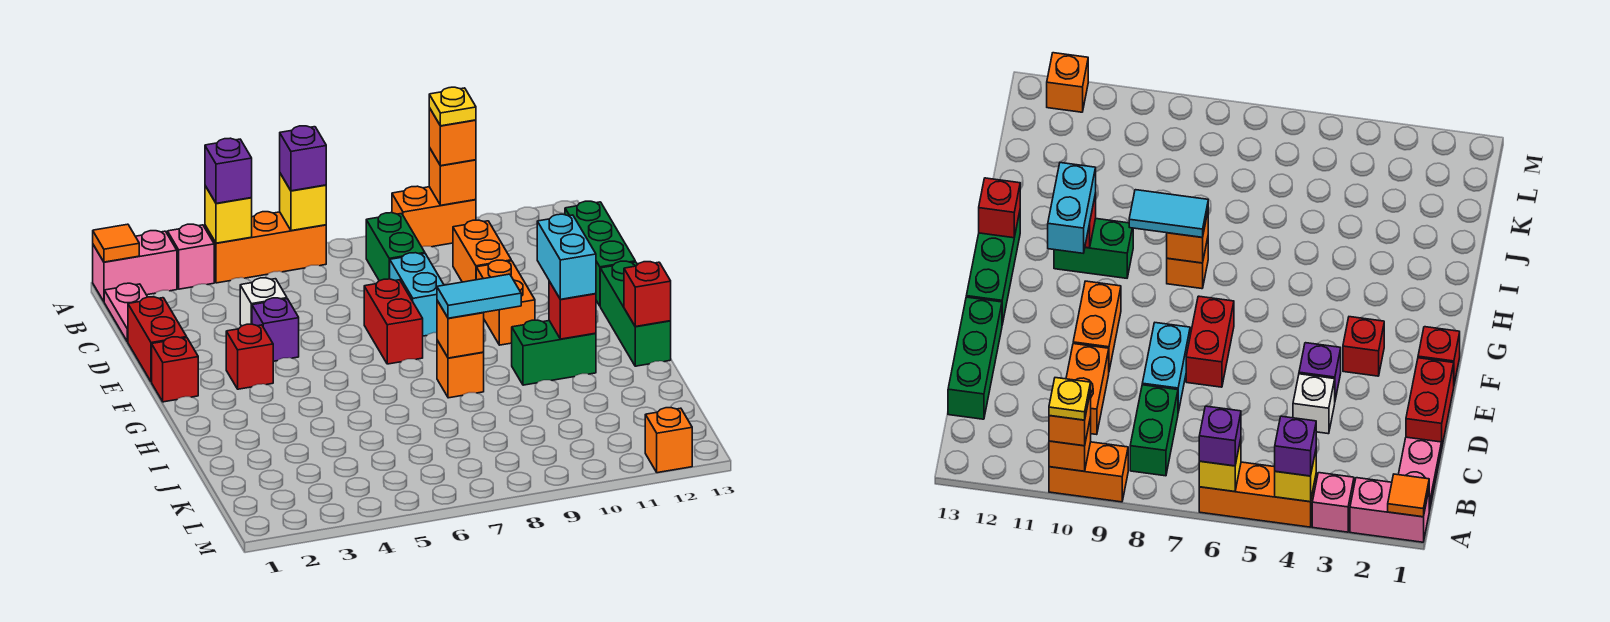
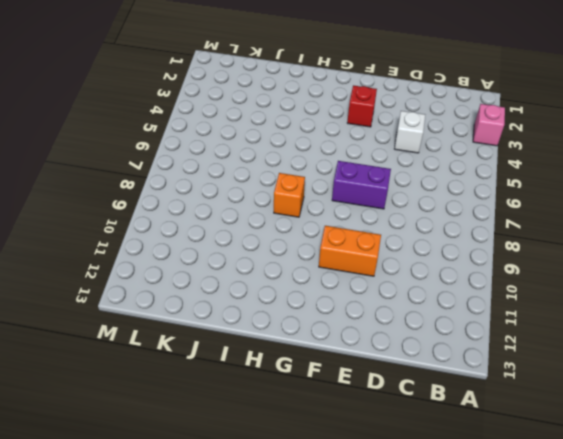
purple 1x2 brick [332,161,391,209] -> red 1x2 brick [364,279,423,364]
none -> pink 1x2 brick [93,231,177,301]
none -> orange 1x3 brick [205,212,326,283]
none -> orange 1x2 brick [392,186,476,247]
none -> pink 1x2 plate [104,283,147,342]

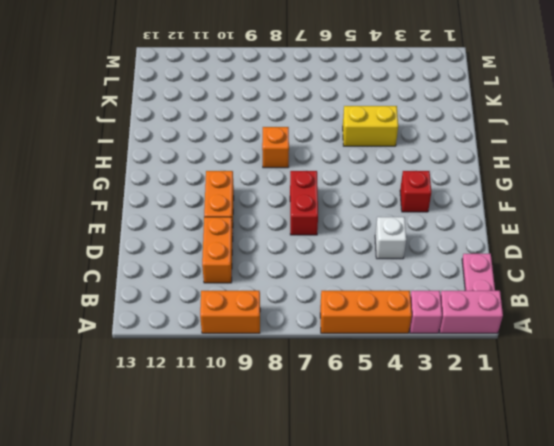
yellow 1x2 brick [343,106,398,146] -> none
none -> green 1x2 brick [366,213,425,281]
none -> green 1x3 brick [565,201,635,306]
none -> red 1x2 brick [128,297,187,382]
none -> cyan 1x2 brick [390,253,444,336]

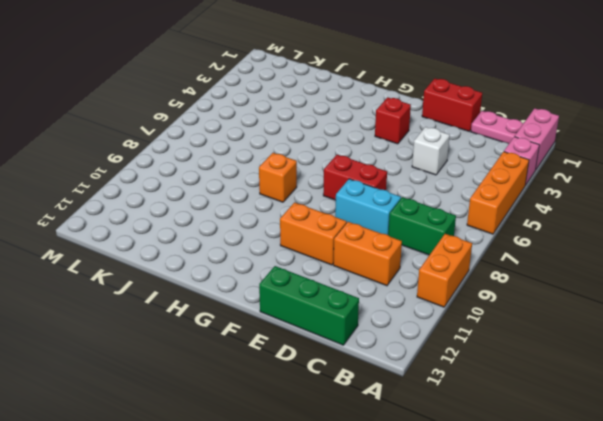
none -> purple 1x1 brick [252,298,299,361]
none -> red 1x1 brick [152,337,198,402]
none -> green 1x3 brick [600,261,671,366]
none -> green 1x2 brick [512,320,596,385]

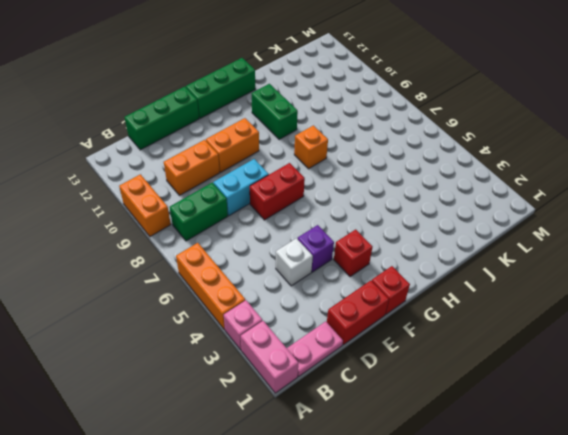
none -> orange 1x1 brick [645,408,692,473]
none -> orange 1x1 tile [93,224,139,262]
none -> yellow 1x1 brick [205,186,252,243]
none -> yellow 1x1 brick [280,174,326,231]

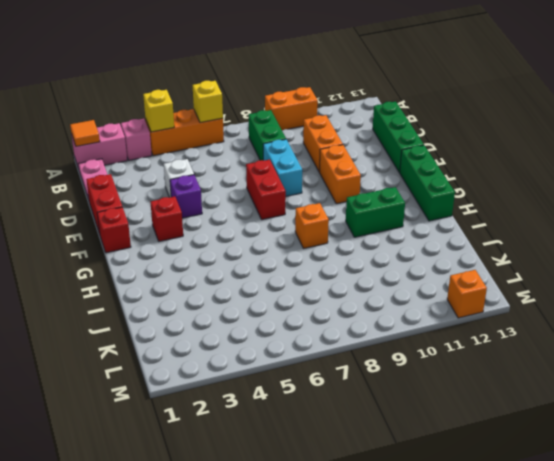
none -> orange 1x1 brick [429,148,476,205]
none -> orange 1x1 brick [437,301,484,358]
none -> red 1x1 brick [549,281,596,339]
none -> red 1x1 brick [624,262,671,327]

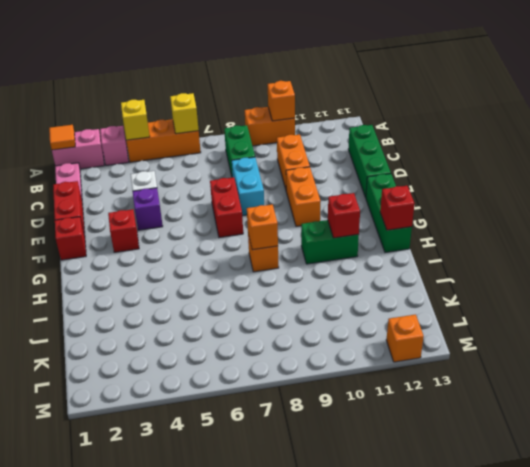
none -> purple 1x1 brick [205,138,252,203]
none -> purple 1x1 brick [280,126,326,191]
none -> orange 1x1 brick [429,108,476,166]
none -> cyan 1x2 brick [537,214,596,299]

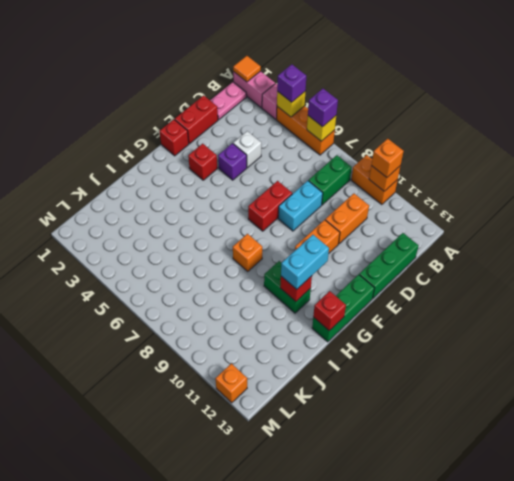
none -> orange 1x1 brick [437,301,484,358]
none -> cyan 1x2 tile [437,274,521,318]
none -> yellow 1x1 plate [429,87,476,126]

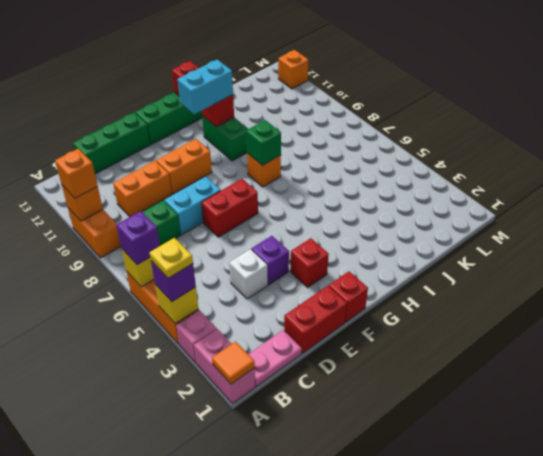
yellow 1x1 plate [150,238,193,278] -> yellow 1x1 plate moved to [429,87,476,126]
green 1x1 brick [246,120,281,165] -> orange 1x1 brick [437,301,484,358]
none -> cyan 1x2 tile [437,274,521,318]

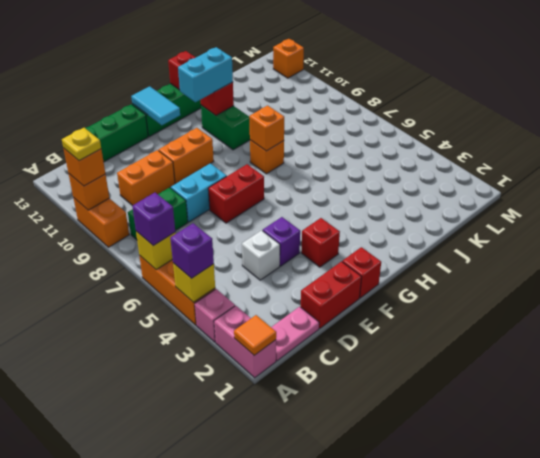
cyan 1x2 tile [131,86,180,125] -> cyan 1x2 tile moved to [437,274,521,318]

